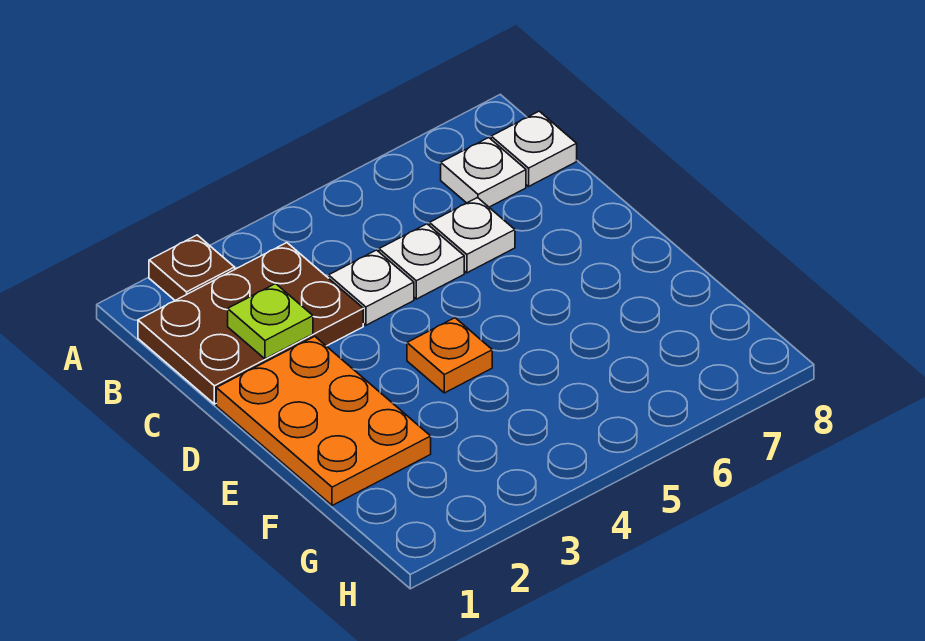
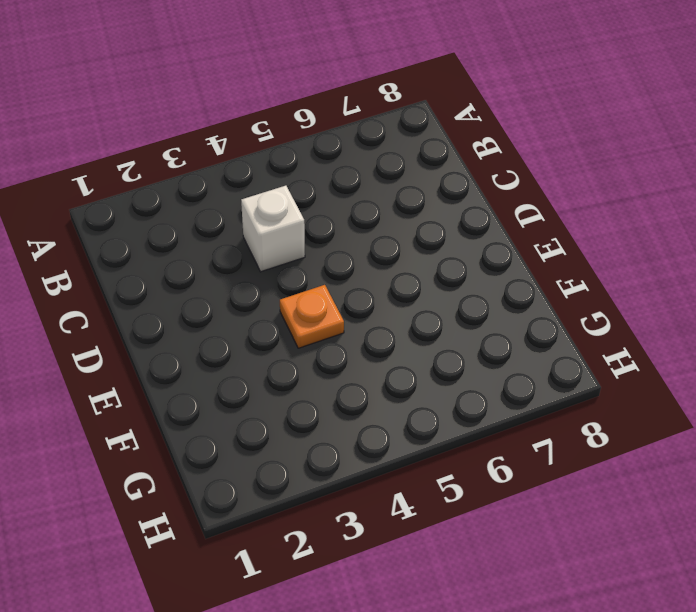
white 1x1 brick [241,186,305,272] -> white 1x1 plate [329,250,414,325]
none -> brown 1x1 plate [149,235,235,300]
none -> brown 2x3 plate [138,243,363,404]

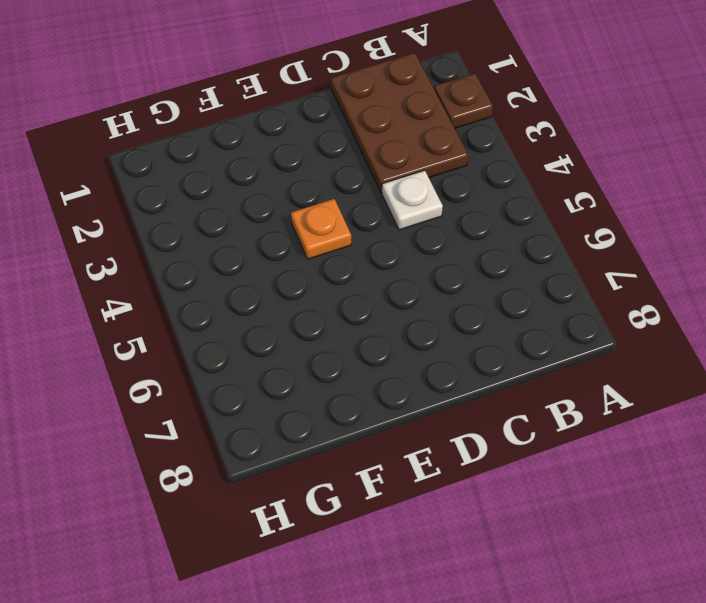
none -> white 1x1 plate [441,138,526,207]
none -> white 1x1 plate [491,111,577,186]

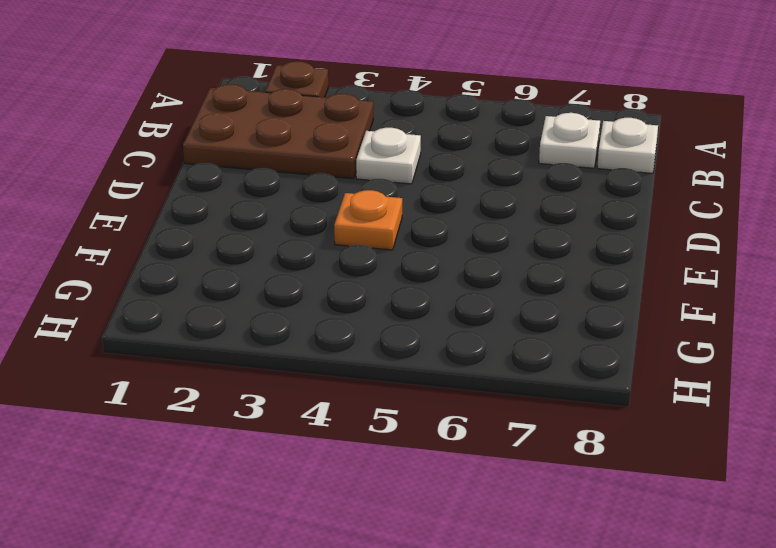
none -> white 1x1 plate [379,224,464,299]
none -> white 1x1 plate [430,198,515,273]

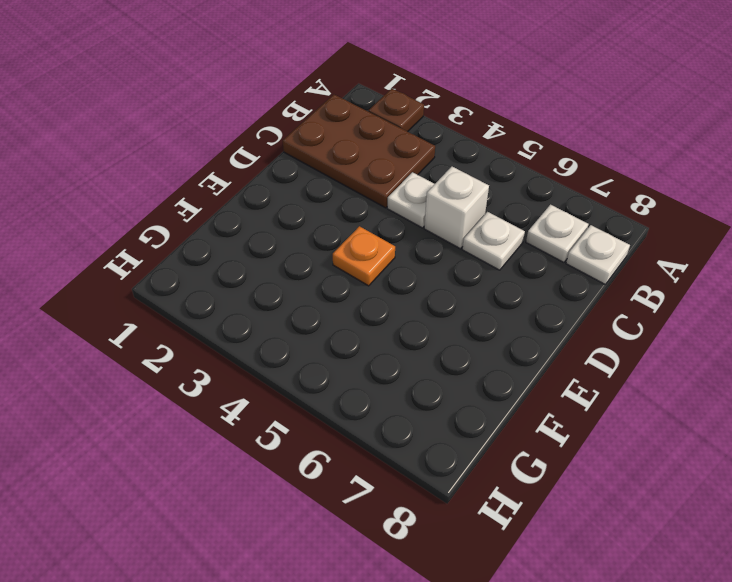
white 1x1 brick [424,167,489,249] -> white 1x1 plate [379,224,464,299]
none -> orange 2x3 plate [216,336,431,506]
none -> lime 1x1 plate [228,284,313,359]

